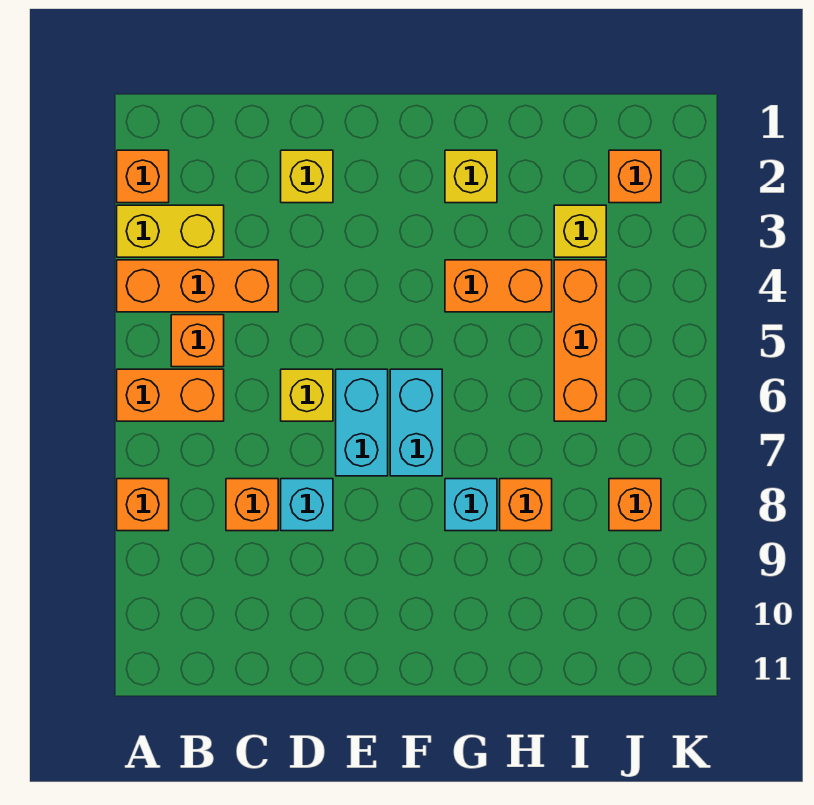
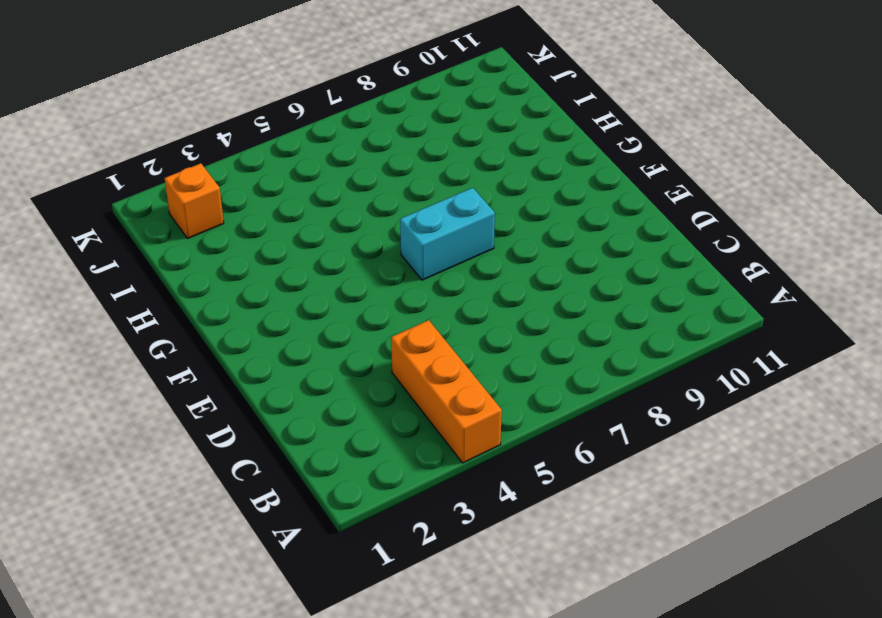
none -> orange 1x1 brick [117,150,169,203]
none -> yellow 1x2 brick [117,205,224,257]
none -> orange 1x2 brick [117,369,224,421]

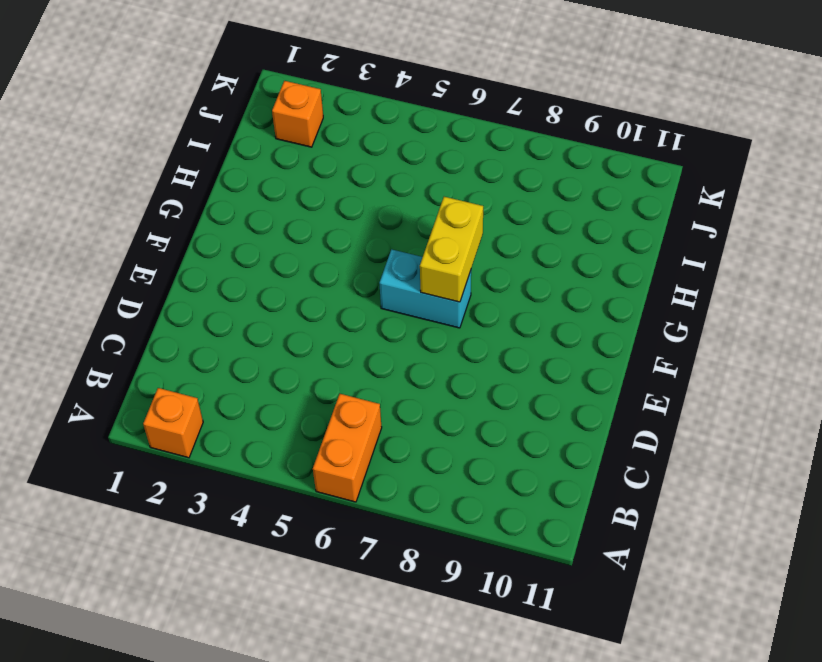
yellow 1x2 brick [420,197,483,302] -> yellow 1x2 brick moved to [117,205,224,257]
none -> orange 1x3 brick [117,260,278,312]
none -> orange 1x1 brick [117,479,169,531]
none -> orange 1x1 brick [171,315,224,367]

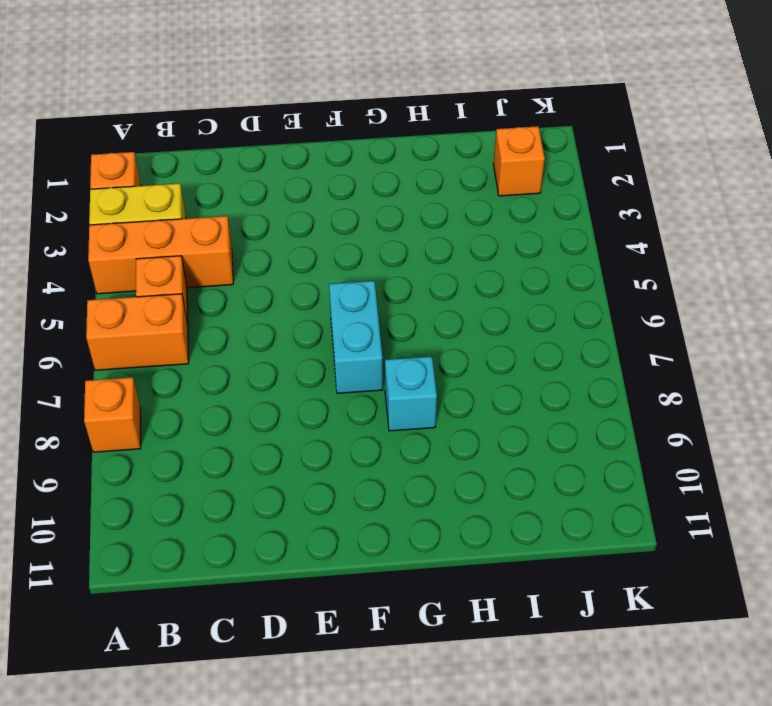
none -> orange 1x1 brick [226,479,278,531]
none -> yellow 1x1 brick [281,150,333,203]
none -> yellow 1x1 brick [281,369,333,421]

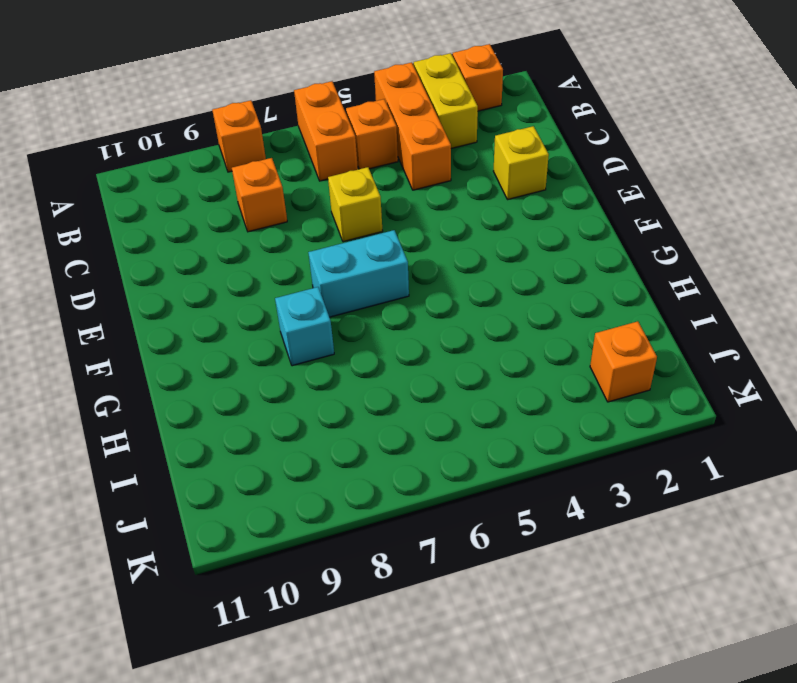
none -> cyan 1x1 brick [281,479,333,531]
none -> cyan 1x2 brick [336,369,388,476]
none -> yellow 1x1 brick [445,150,497,203]

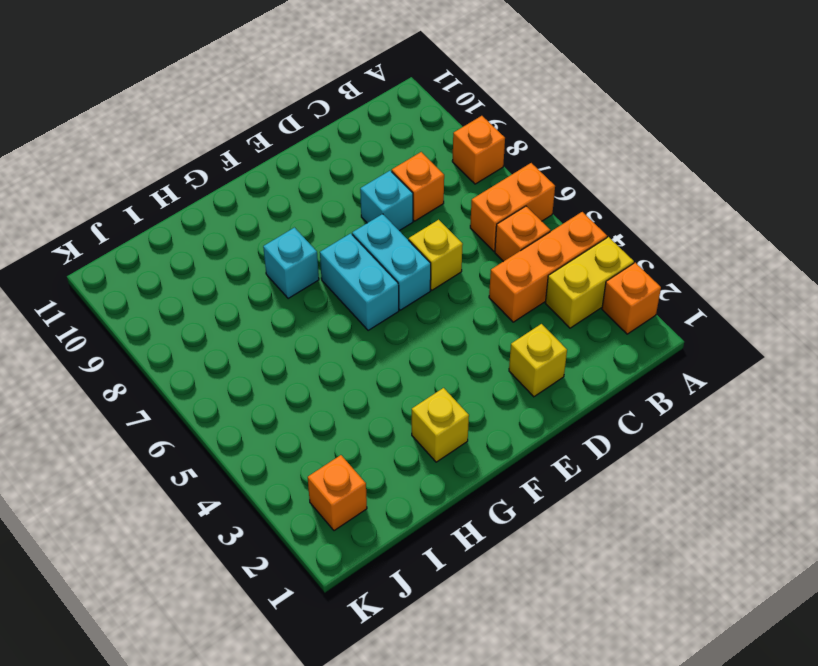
none -> orange 1x2 brick [445,260,552,312]
none -> orange 1x1 brick [500,479,552,531]
none -> yellow 1x1 brick [554,205,606,257]

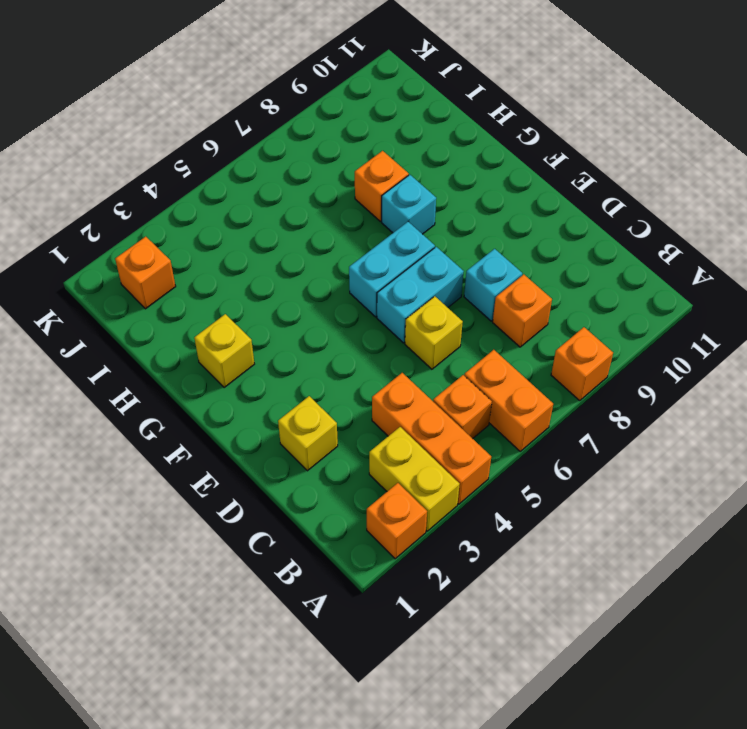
none -> orange 1x2 brick [445,260,552,312]
none -> yellow 1x1 brick [554,205,606,257]
none -> orange 1x3 brick [554,260,606,421]

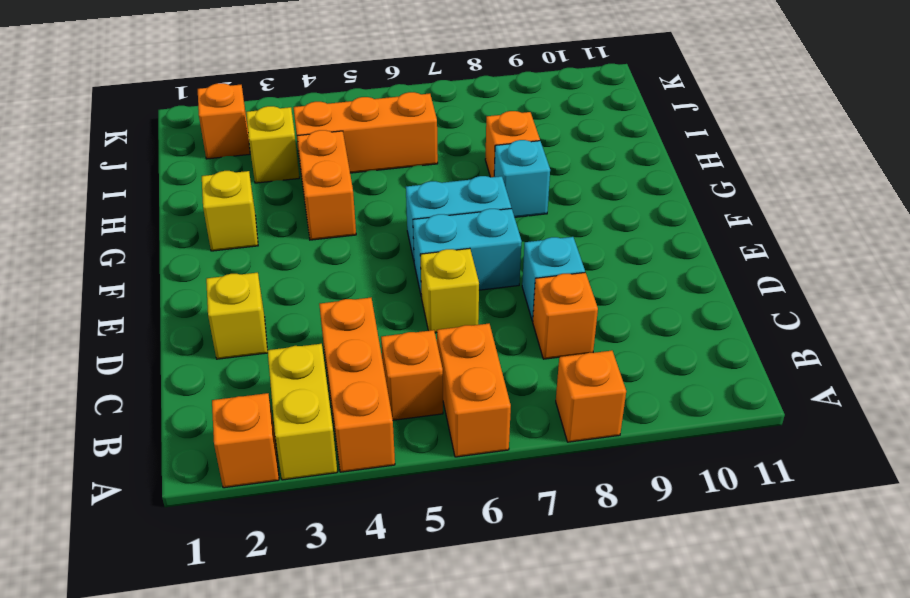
none -> orange 1x1 brick [609,479,661,531]

